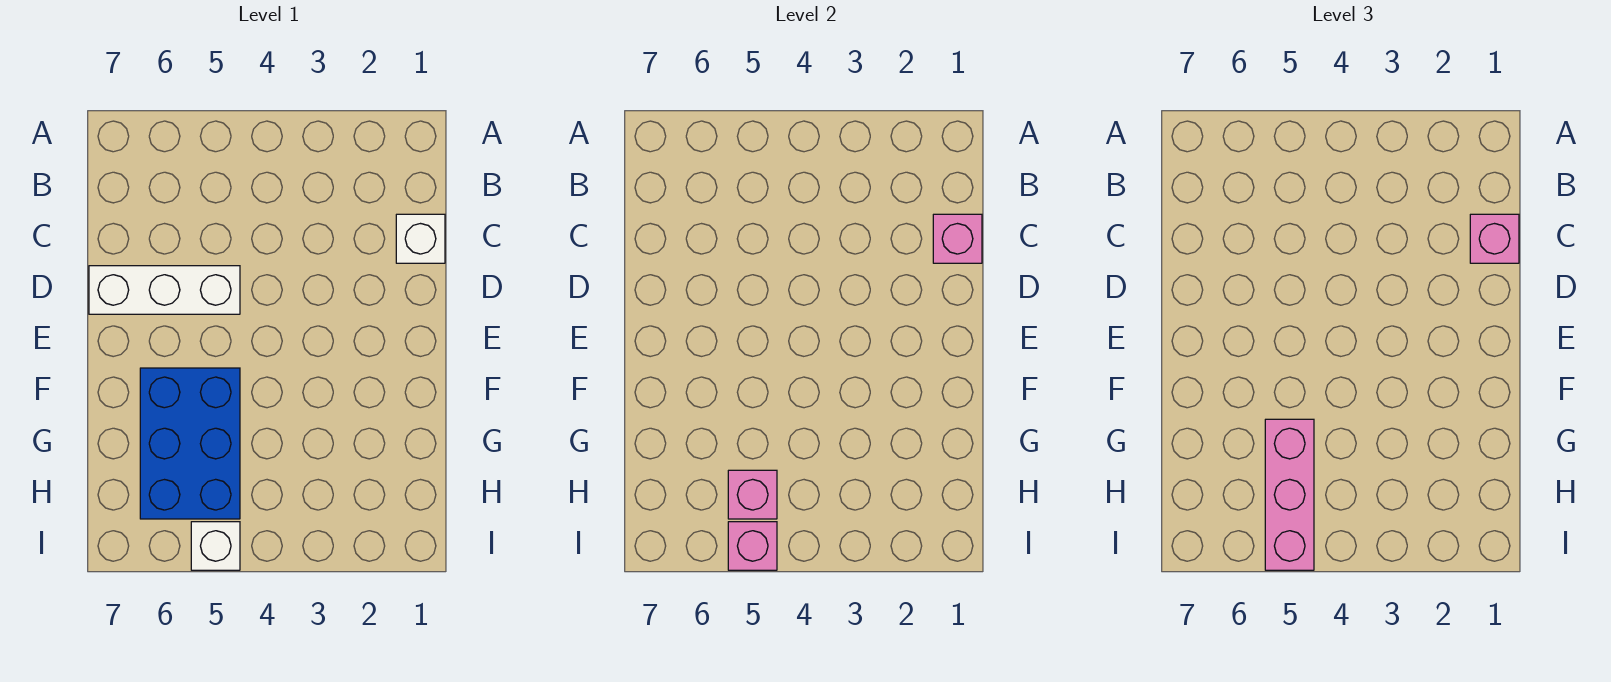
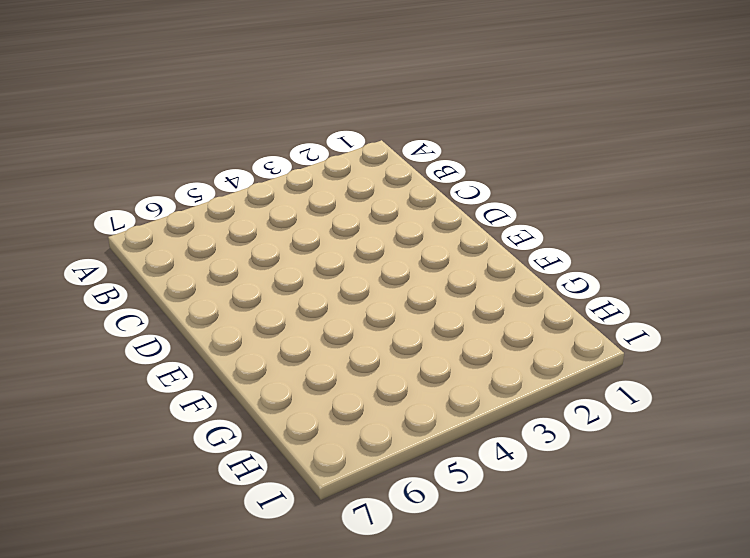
none -> white 1x1 brick [396,214,445,263]
none -> white 1x3 brick [89,266,240,314]

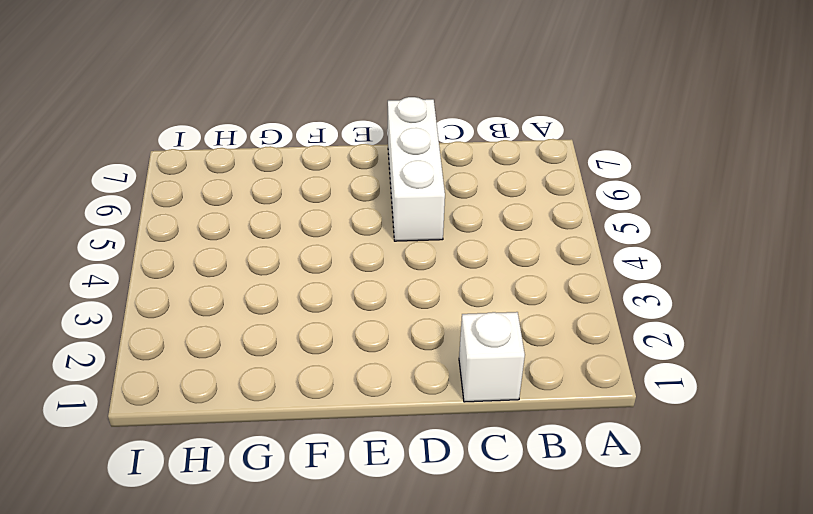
none -> blue 2x3 brick [140,368,240,519]
none -> white 1x1 brick [191,522,240,570]

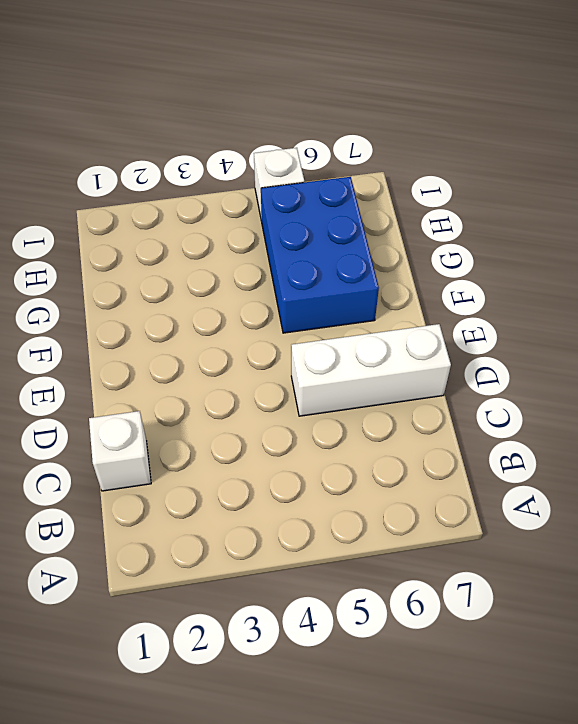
none -> pink 1x1 brick [933,214,982,263]
none -> pink 1x1 brick [728,470,777,519]

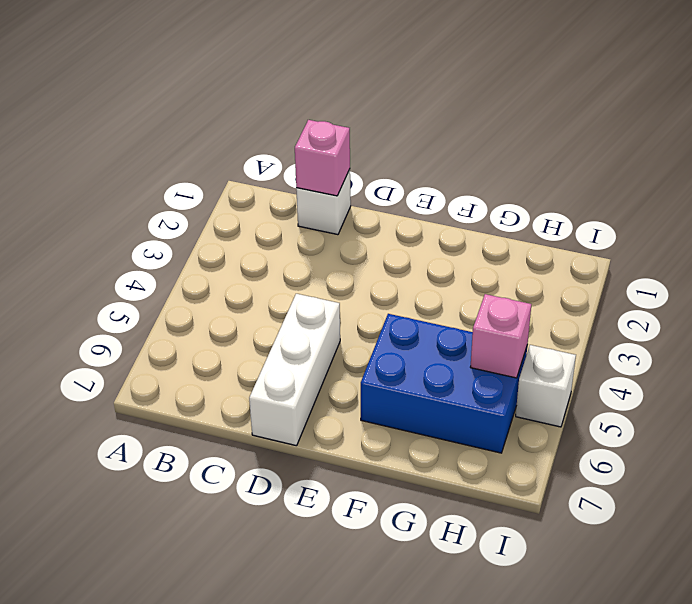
none -> pink 1x1 brick [728,522,777,570]
none -> pink 1x1 brick [1470,214,1519,263]

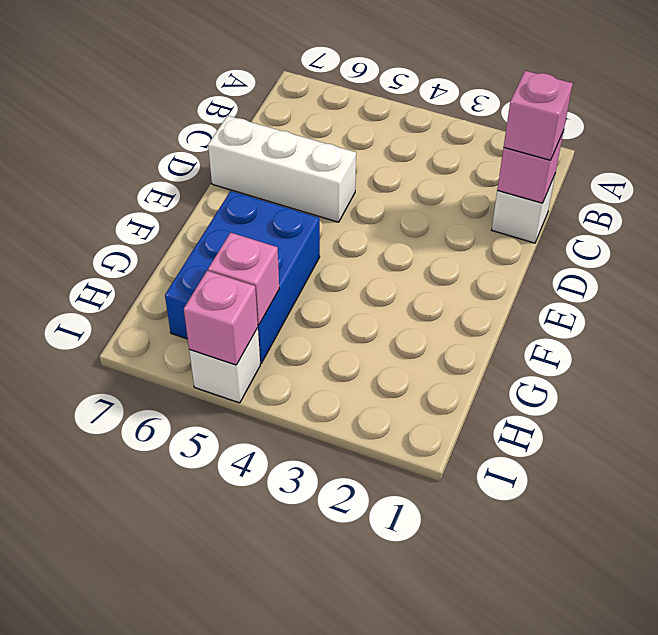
none -> pink 1x3 brick [1265,419,1314,570]

